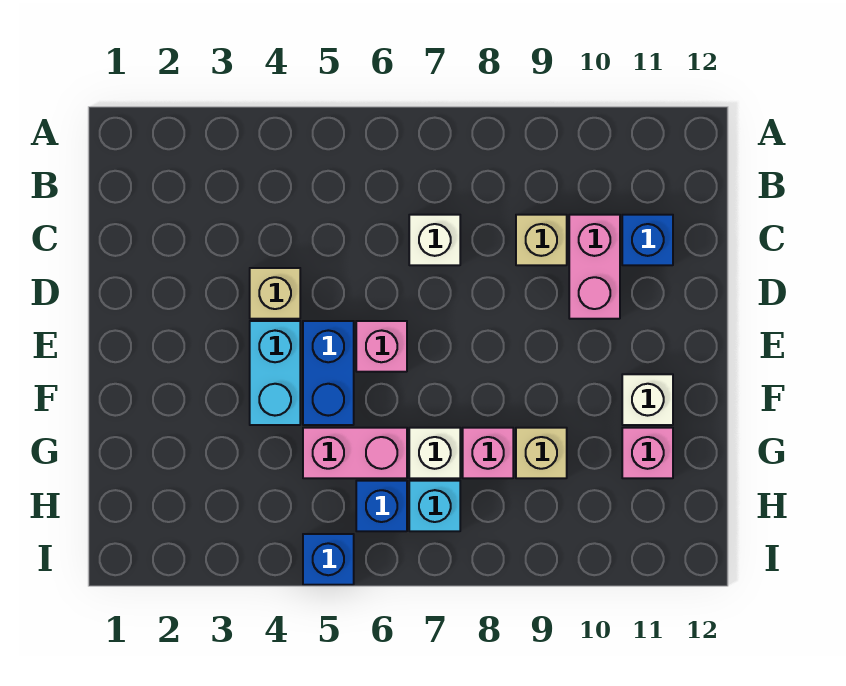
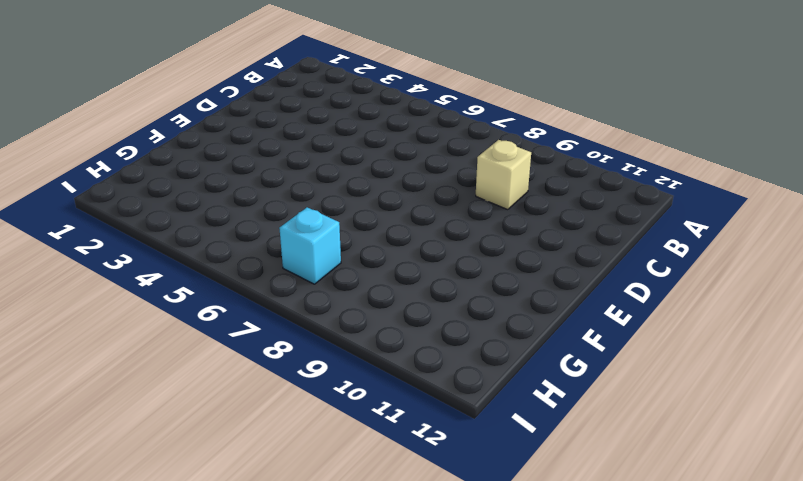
none -> white 1x1 brick [409,215,460,265]
none -> pink 1x2 brick [569,215,620,319]
none -> blue 1x1 brick [622,215,673,265]

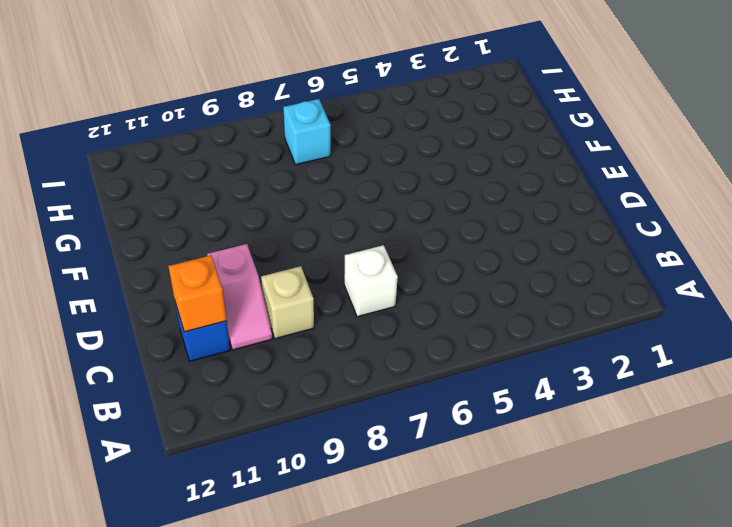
pink 1x2 slope [207,244,273,350] -> pink 1x2 brick [569,215,620,319]
orange 1x1 brick [168,255,227,332] -> none
none -> tan 1x1 brick [250,268,300,319]
none -> cyan 1x2 brick [250,321,300,425]
none -> blue 1x2 brick [303,321,354,425]

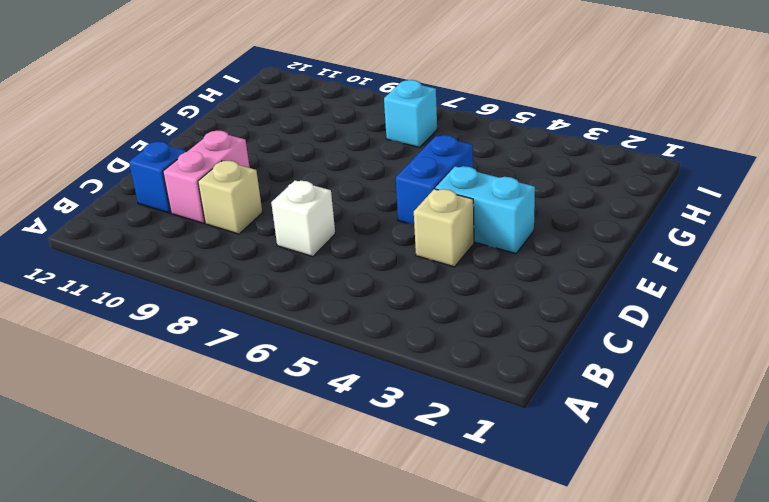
cyan 1x2 brick [435,166,535,254] -> cyan 1x2 brick turned to [250,321,300,425]
none -> pink 1x1 brick [356,321,407,372]
none -> white 1x1 brick [622,374,673,425]
none -> pink 1x2 brick [303,428,407,478]

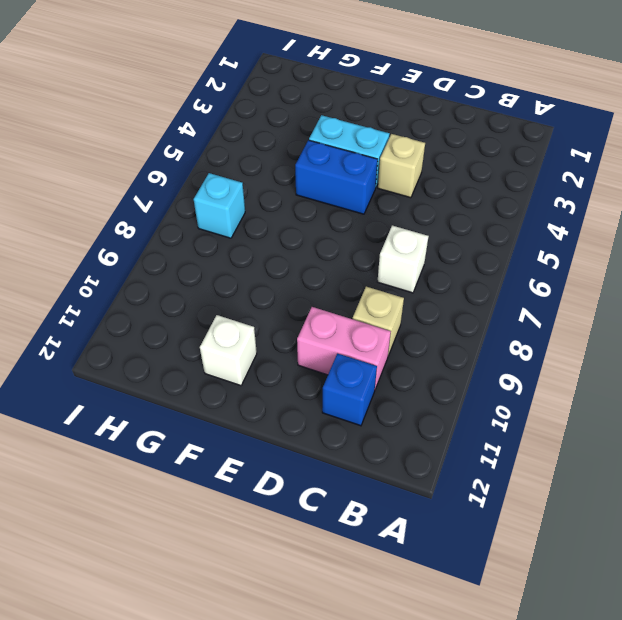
none -> pink 1x1 brick [356,321,407,372]
none -> pink 1x2 brick [303,428,407,478]
none -> white 1x1 brick [409,428,460,478]

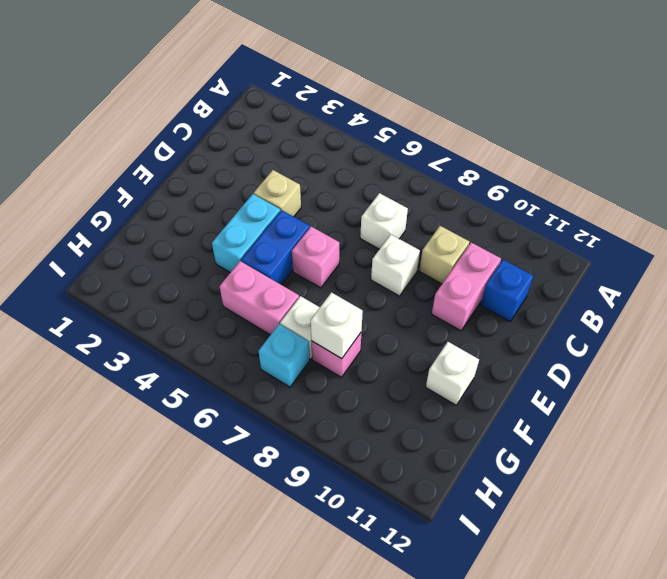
white 1x1 brick [371,235,420,296] -> none
white 1x1 brick [311,293,363,359] -> none
none -> tan 1x1 brick [516,428,567,478]
none -> pink 1x1 brick [622,428,673,478]
none -> blue 1x1 brick [356,481,407,531]

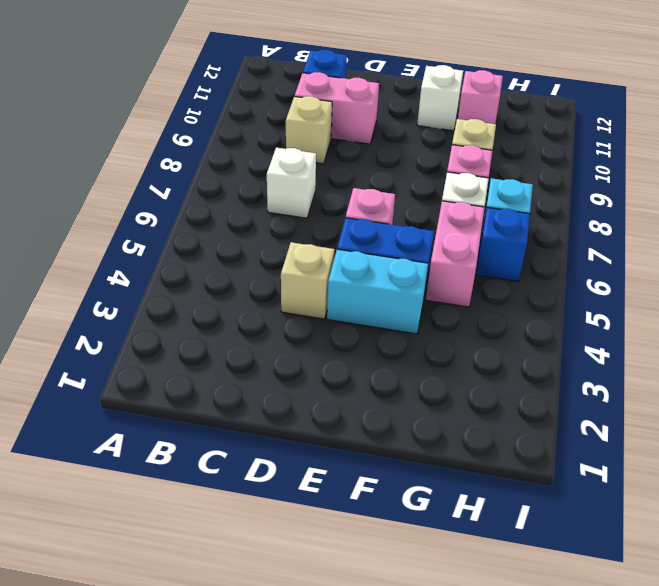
none -> blue 1x1 brick [303,534,354,585]

